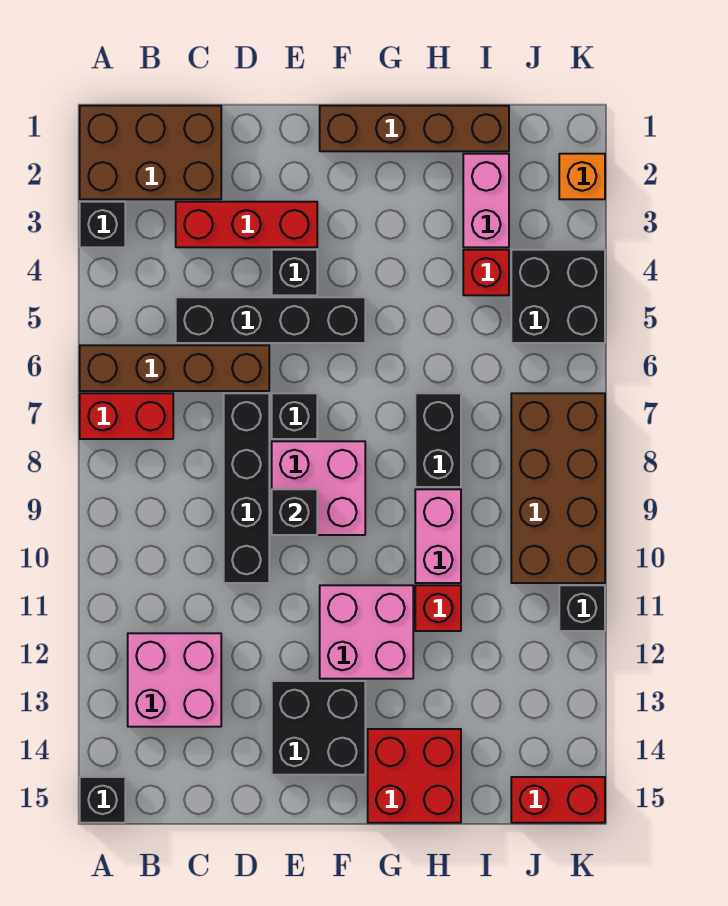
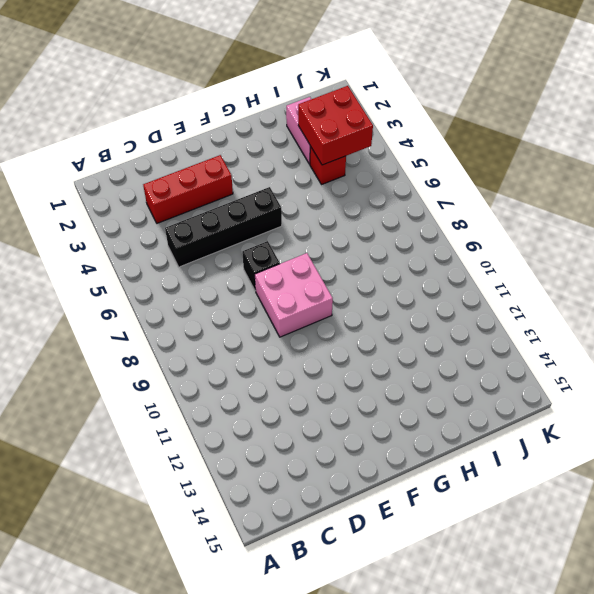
red 2x2 brick [298,86,373,165] -> red 2x2 brick moved to [368,729,461,823]
none -> brown 2x3 brick [80,106,221,199]
none -> black 1x1 brick [80,202,125,247]
none -> brown 1x4 brick [80,345,269,391]

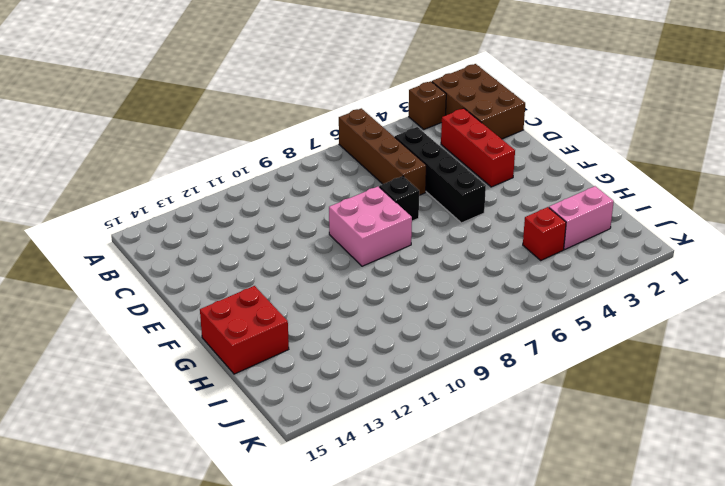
brown 1x1 brick [409,81,446,129] -> black 1x1 brick [80,202,125,247]
none -> red 1x2 brick [80,393,173,439]
none -> black 1x1 brick [80,777,125,823]
none -> pink 2x2 brick [128,633,221,727]

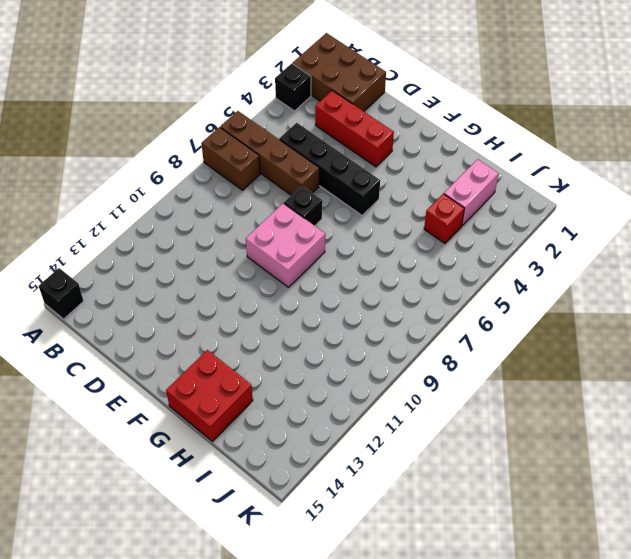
brown 1x2 brick [201,127,260,190] -> red 1x2 brick [80,393,173,439]
none -> pink 2x2 brick [128,633,221,727]
none -> black 1x4 brick [224,393,269,583]
none -> black 1x1 brick [272,250,317,295]

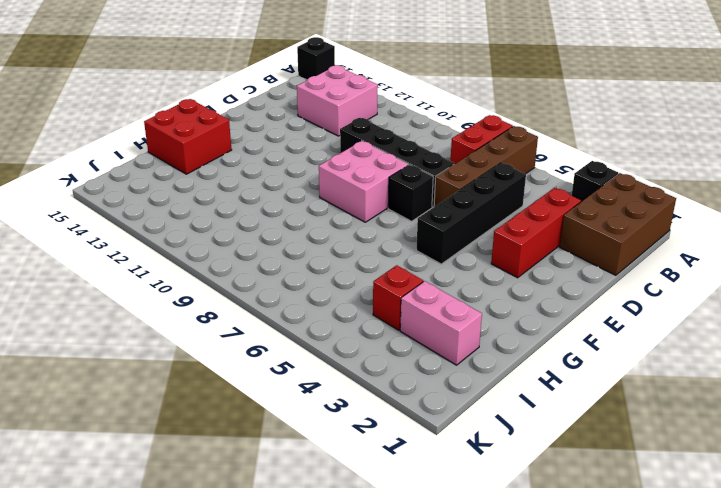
none -> black 1x1 brick [272,250,317,295]
none -> black 2x2 brick [272,681,365,775]
none -> brown 1x4 brick [320,106,509,151]

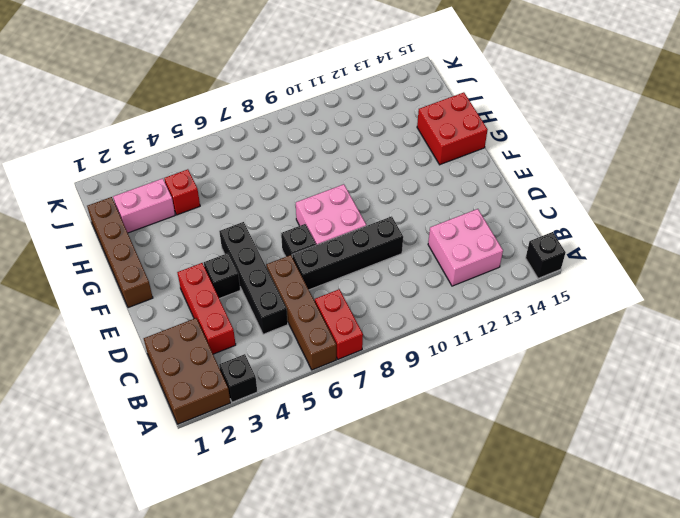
none -> black 2x2 brick [272,681,365,775]
none -> pink 2x2 brick [320,585,413,679]
none -> black 1x2 brick [415,393,461,487]

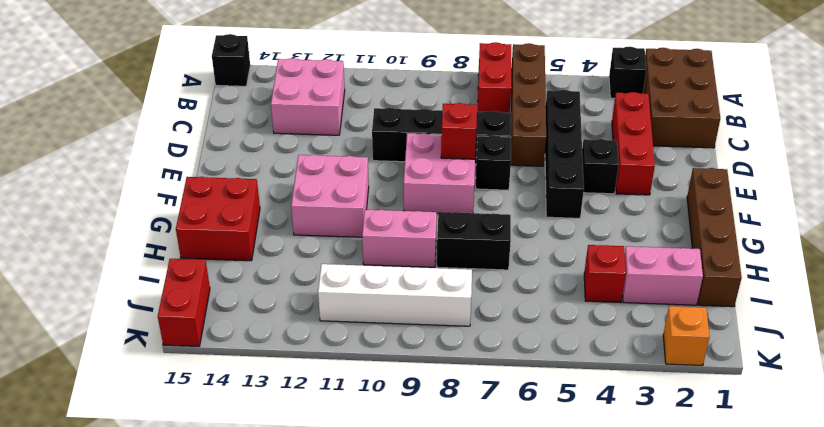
red 1x1 brick [441,103,477,159] -> red 1x1 brick moved to [415,585,461,631]
white 1x4 brick [318,264,472,326] -> brown 2x4 brick [511,393,605,583]
none -> black 2x2 brick [272,681,365,775]
none -> black 2x2 brick [511,250,605,343]
none -> black 1x1 brick [559,585,605,631]

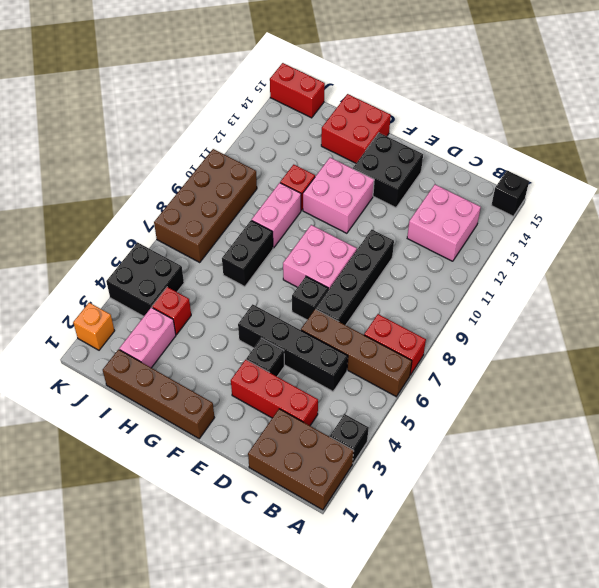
none -> black 1x1 brick [559,585,605,631]
none -> black 1x1 brick [272,489,317,535]

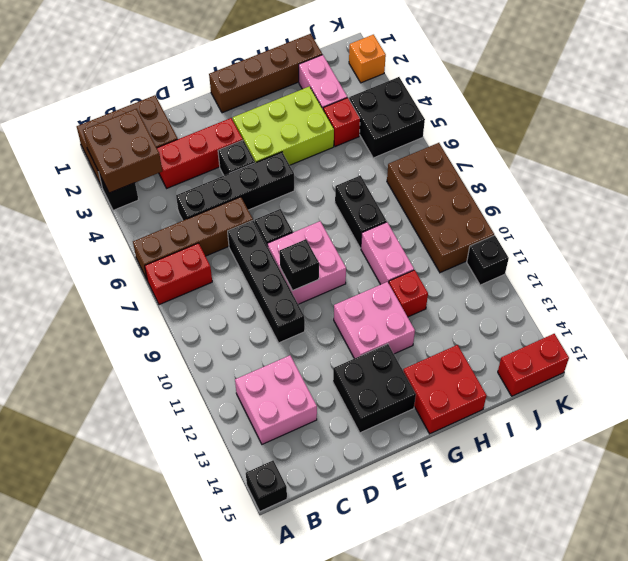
brown 2x2 brick [83,109,162,193] -> none
lime 2x3 brick [232,86,334,165] -> none

